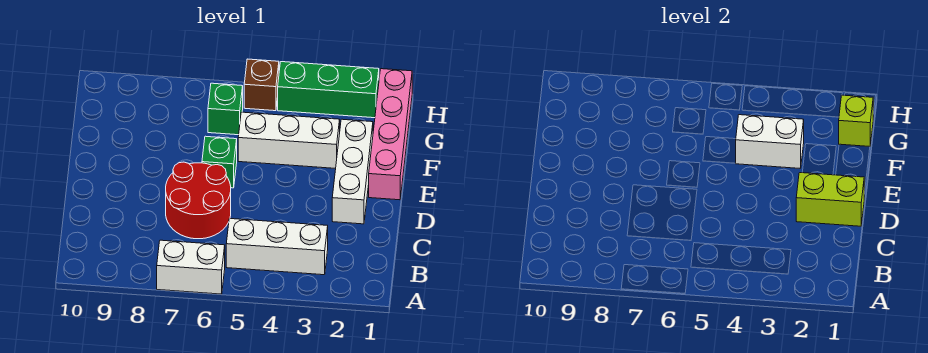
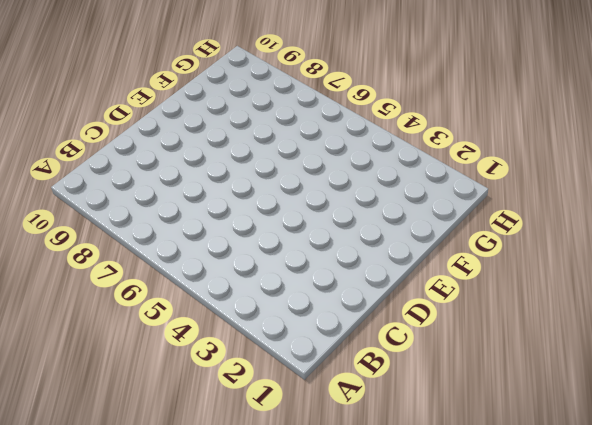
none -> white 1x2 brick [157,240,225,294]
none -> white 1x3 brick [226,219,328,275]
none -> red 2x2 round brick [166,162,231,239]

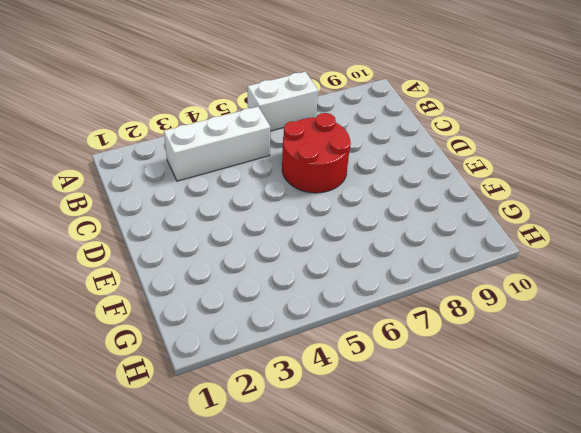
none -> white 1x3 brick [332,119,373,224]
none -> pink 1x4 brick [369,69,412,200]
none -> green 1x1 brick [202,136,237,188]

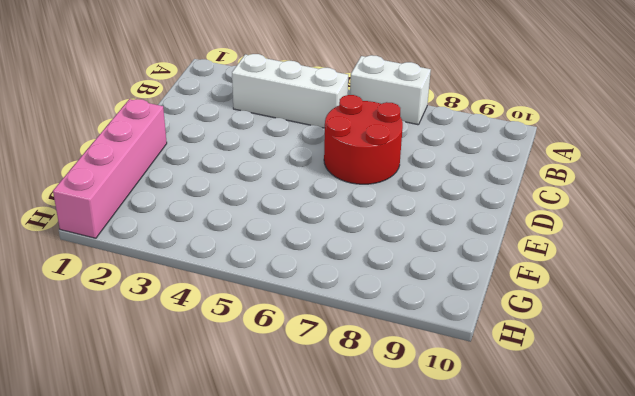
none -> white 1x3 brick [332,119,373,224]
none -> green 1x1 brick [202,136,237,188]
none -> white 1x3 brick [238,112,340,168]

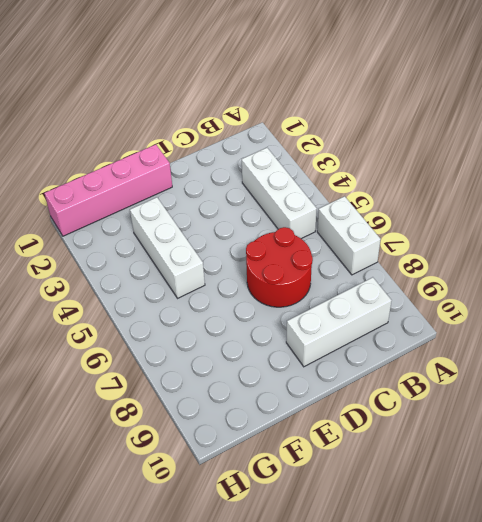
white 1x3 brick [286,277,392,367] -> white 1x3 brick moved to [332,119,373,224]
none -> green 1x1 brick [202,136,237,188]
none -> green 1x1 brick [208,83,243,135]
none -> green 1x3 brick [278,62,379,118]

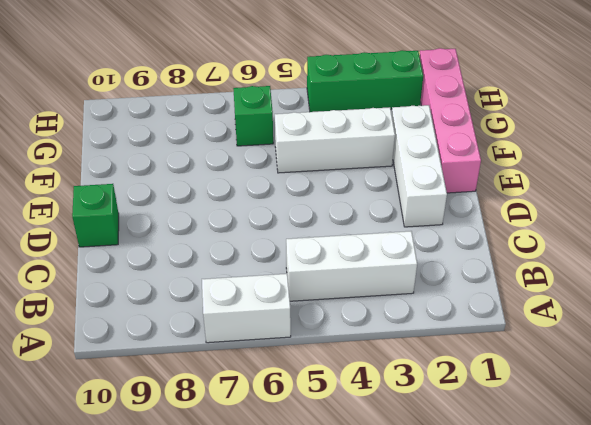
green 1x1 brick [72,184,119,247] -> green 1x1 brick moved to [202,136,237,188]
none -> red 2x2 round brick [166,162,231,239]
none -> brown 1x1 brick [244,59,279,111]
none -> lime 1x2 brick [796,173,864,226]

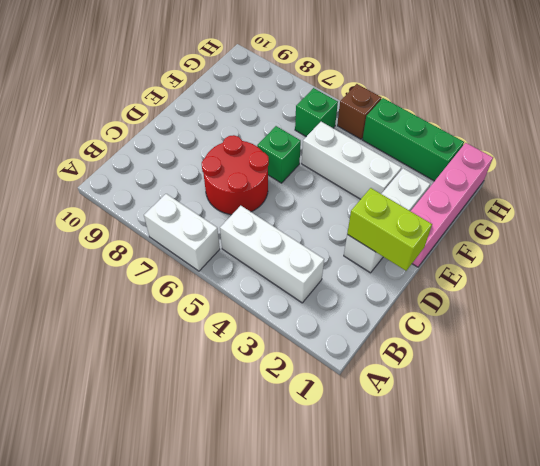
none -> white 1x2 brick [736,115,804,168]
none -> lime 1x1 brick [839,95,873,147]

